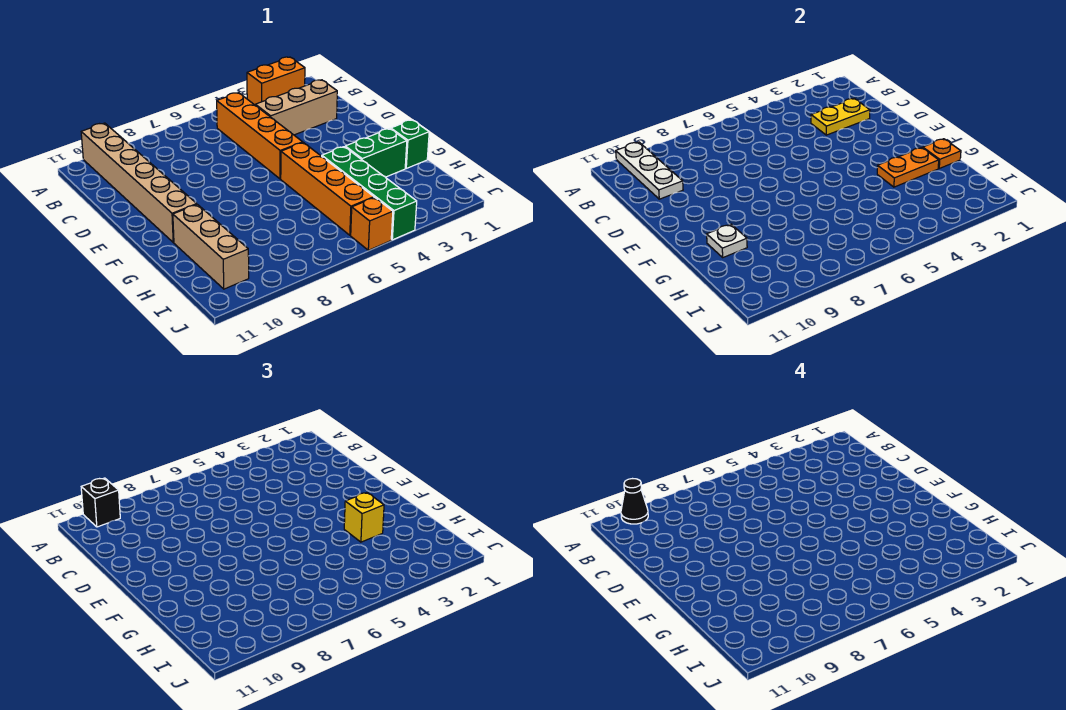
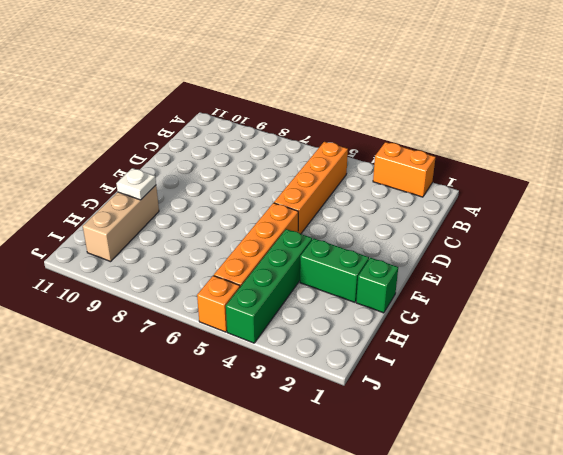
none -> tan 1x6 brick [81,123,197,242]
none -> tan 1x3 brick [255,80,337,135]
none -> white 1x3 plate [616,142,683,199]

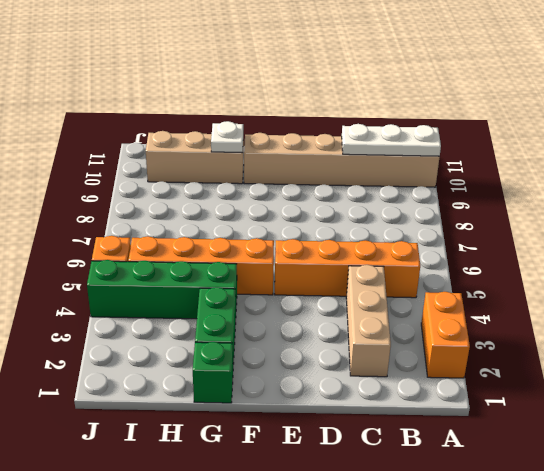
none -> yellow 1x2 plate [811,98,870,135]
none -> orange 1x1 plate [923,139,961,168]
none -> orange 1x2 plate [877,148,939,187]

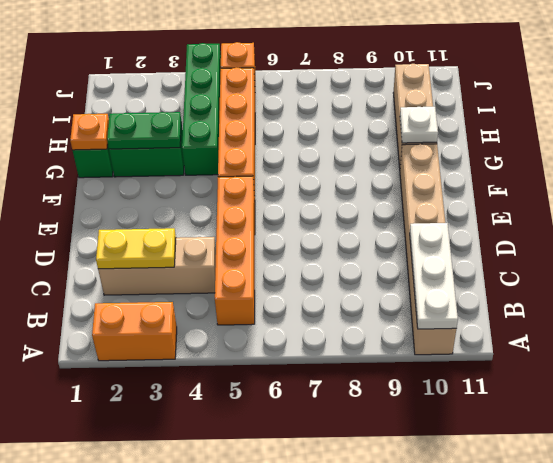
green 1x2 plate [107,112,181,149] -> orange 1x2 plate [877,148,939,187]
none -> black 1x1 brick [81,478,120,527]
none -> yellow 1x1 brick [344,493,384,542]
none -> black 1x1 cone [621,479,648,524]

